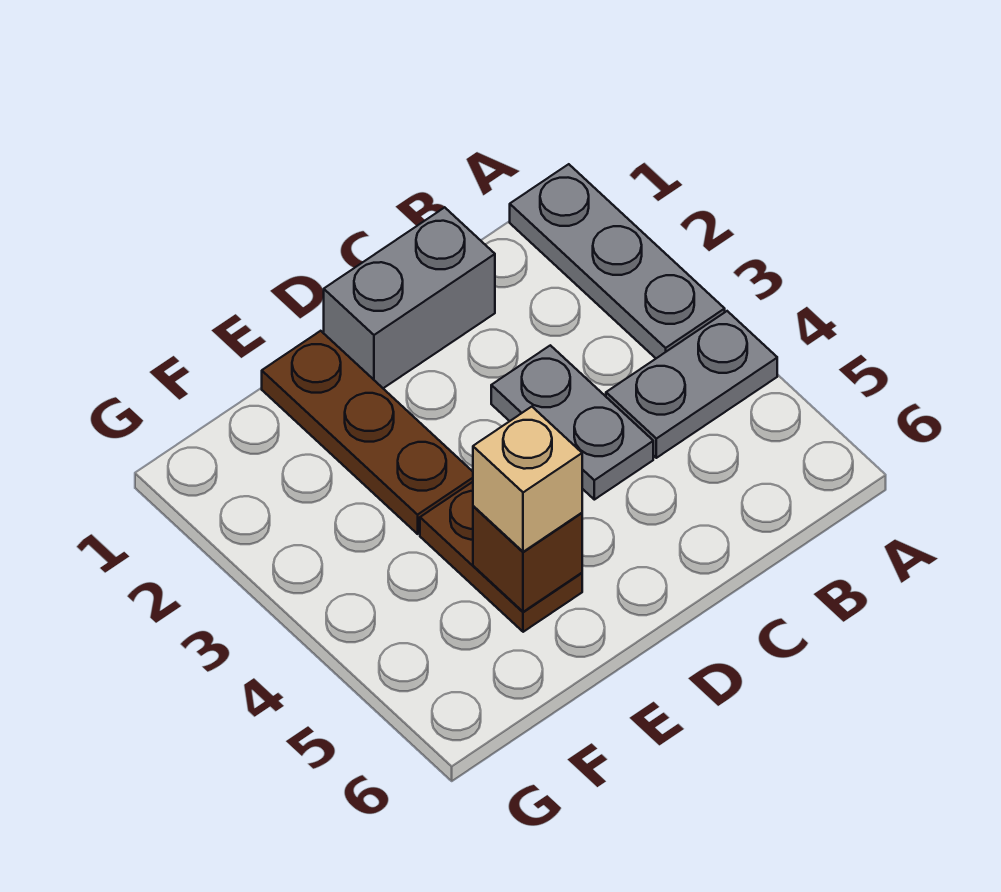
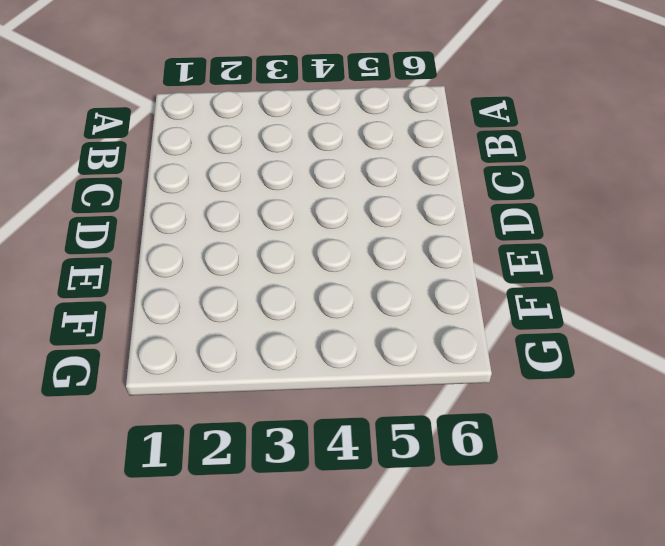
none -> grey 1x3 plate [510,164,725,358]
none -> grey 1x2 plate [606,311,777,458]

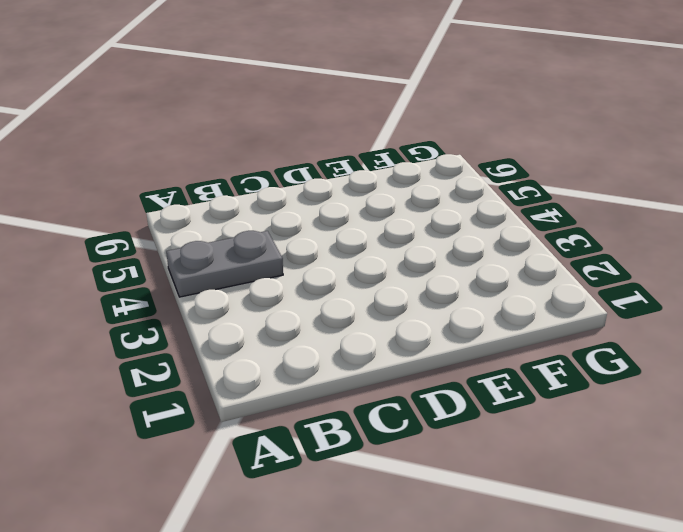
none -> grey 1x3 plate [510,164,725,358]
none -> grey 1x2 brick [324,207,495,388]

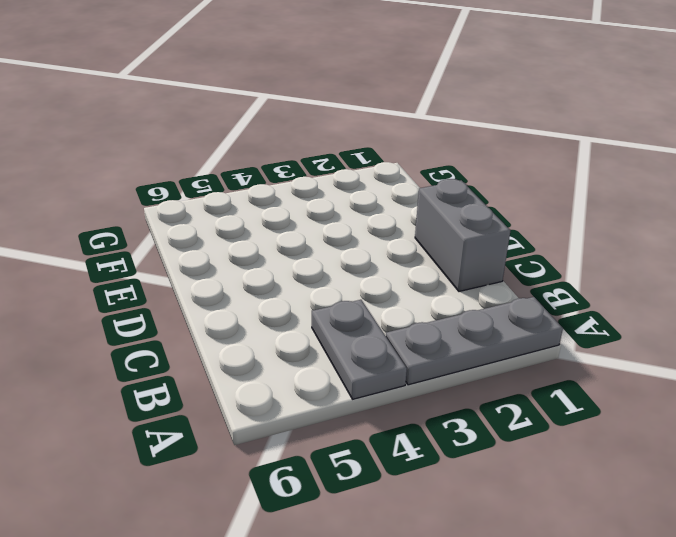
none -> grey 1x2 plate [491,345,653,500]
none -> brown 1x3 plate [262,331,473,534]

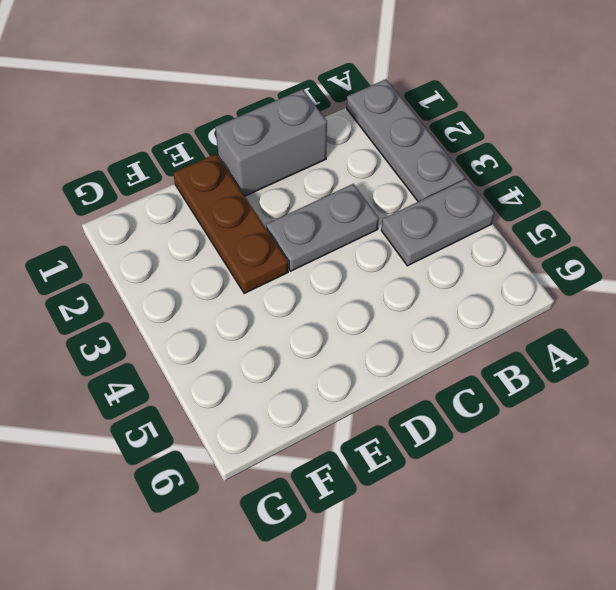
grey 1x2 plate [266,184,379,271] -> grey 1x2 plate turned to [491,345,653,500]
none -> brown 1x2 plate [420,482,582,632]
none -> brown 1x1 brick [473,506,582,612]

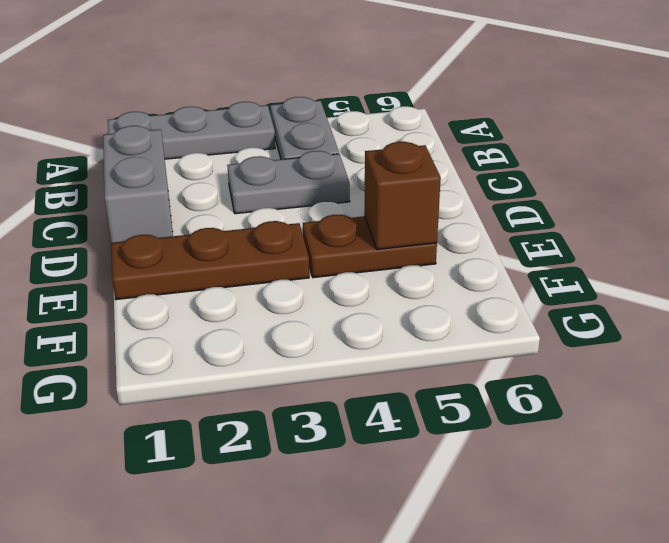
none -> tan 1x1 brick [473,407,582,552]

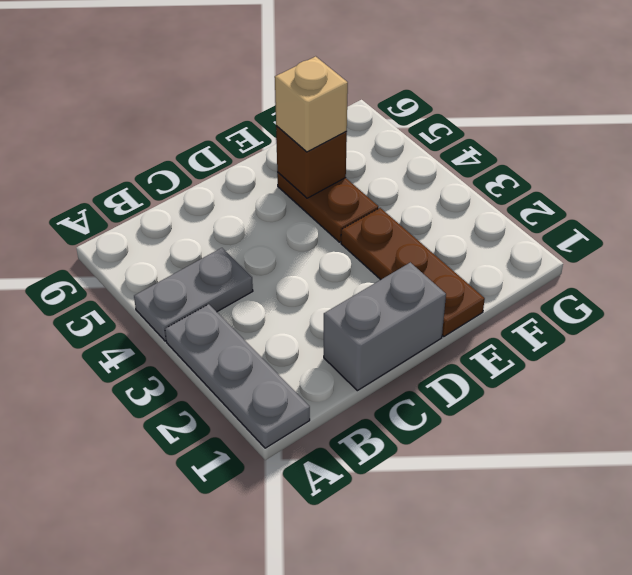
none -> grey 1x2 plate [491,345,653,500]

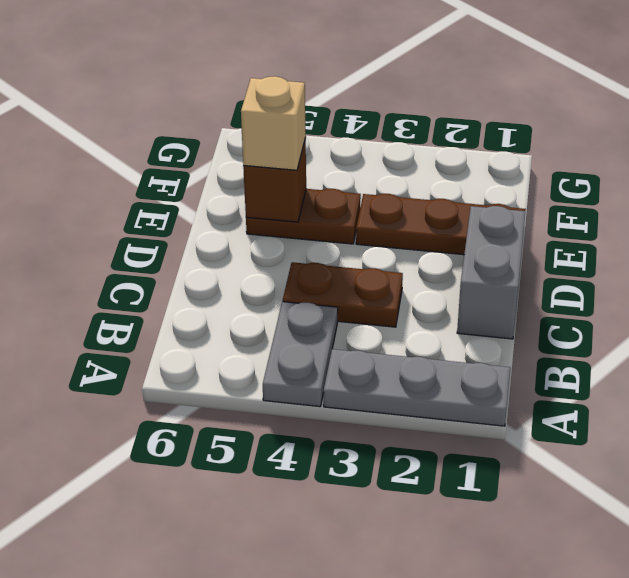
brown 1x2 plate [283,262,403,327] -> grey 1x2 plate [491,345,653,500]

